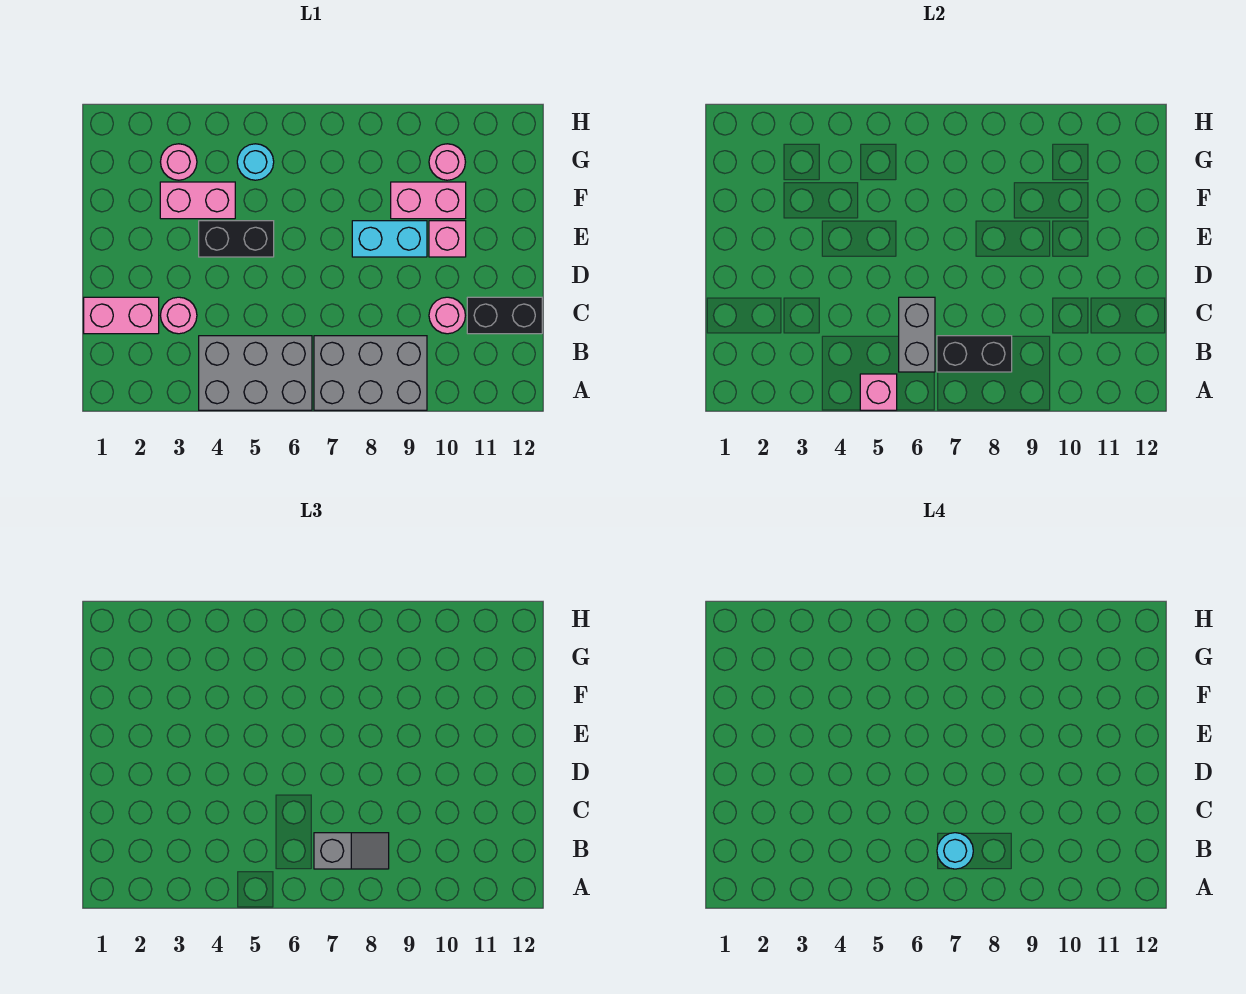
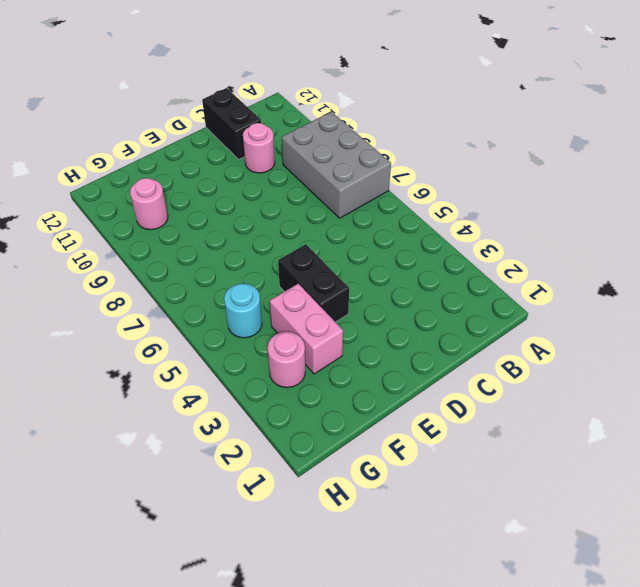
none -> grey 2x3 brick [199,336,312,410]
none -> pink 1x2 brick [84,297,159,334]
none -> pink 1x1 round brick [161,297,197,334]

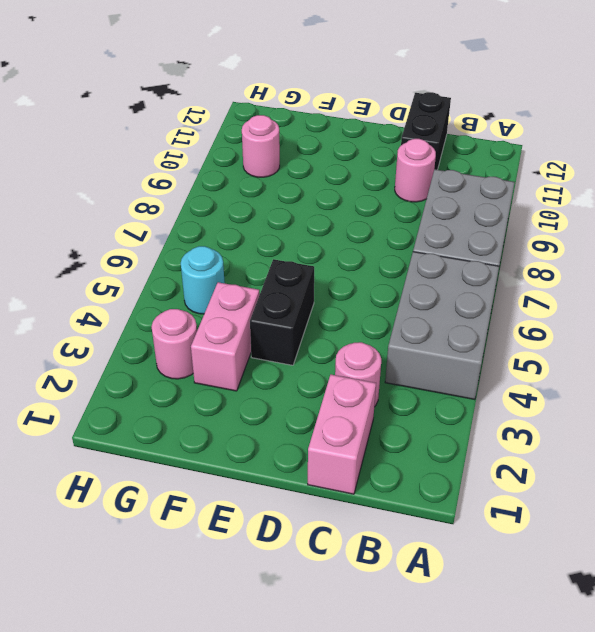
none -> cyan 1x2 brick [352,221,427,257]
none -> pink 1x1 brick [429,221,466,257]
none -> pink 1x2 brick [391,182,466,219]

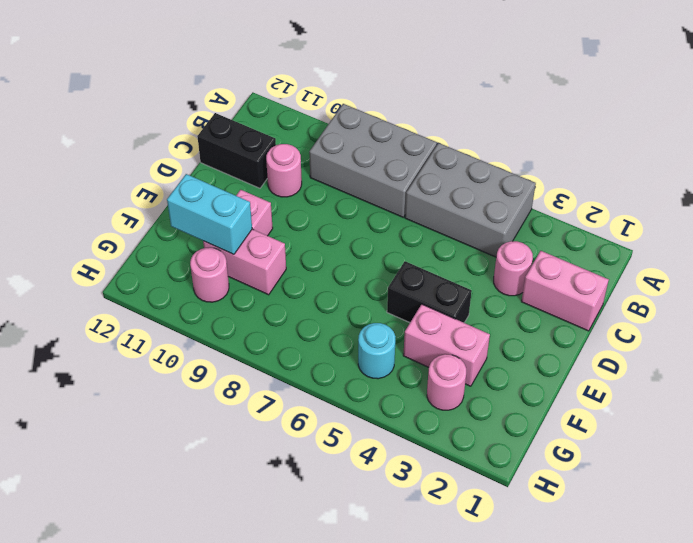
cyan 1x2 brick [167,174,252,254] -> cyan 1x2 brick moved to [352,221,427,257]
none -> pink 1x1 brick [860,374,897,410]
none -> grey 1x2 brick [899,297,935,372]
none -> black 1x2 brick [937,336,1012,372]

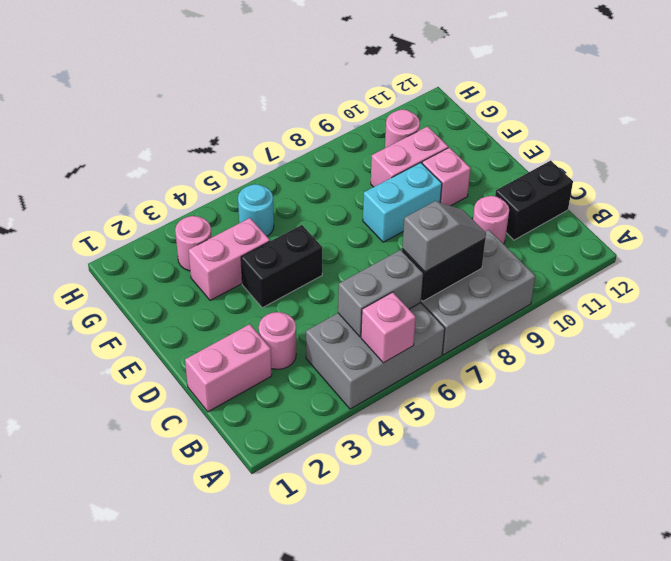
grey 1x2 brick [338,250,423,337] -> grey 1x2 brick turned to [899,297,935,372]
none -> cyan 1x1 round brick [937,833,973,869]

